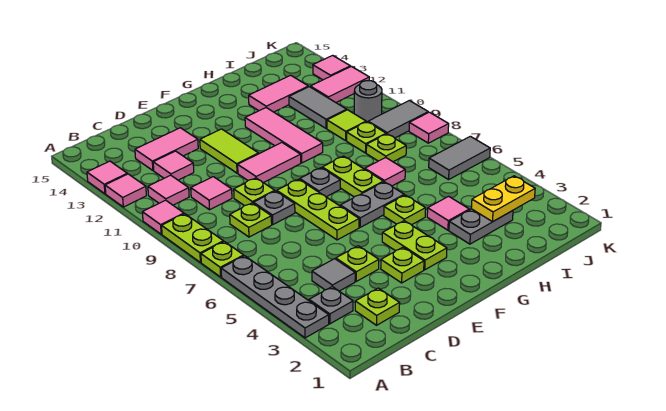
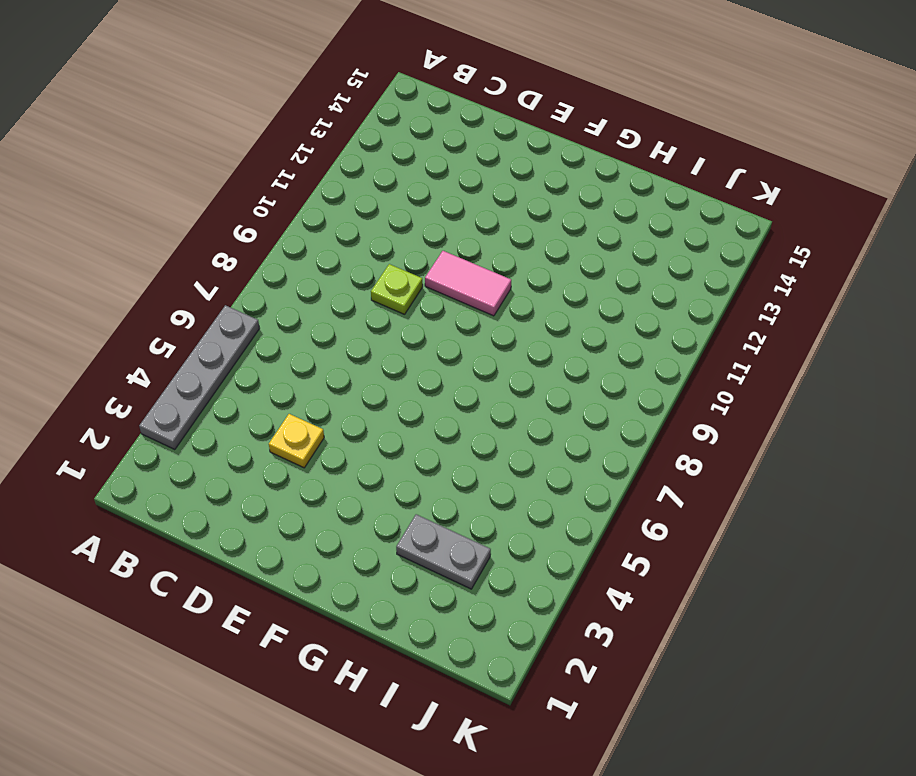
yellow 1x1 plate [269,414,324,468] -> lime 1x1 plate [336,246,379,281]
none -> lime 1x1 plate [201,242,244,277]
none -> lime 1x2 plate [162,214,223,262]
none -> pink 1x1 tile [142,200,184,234]
none -> pink 1x1 tile [105,174,146,207]

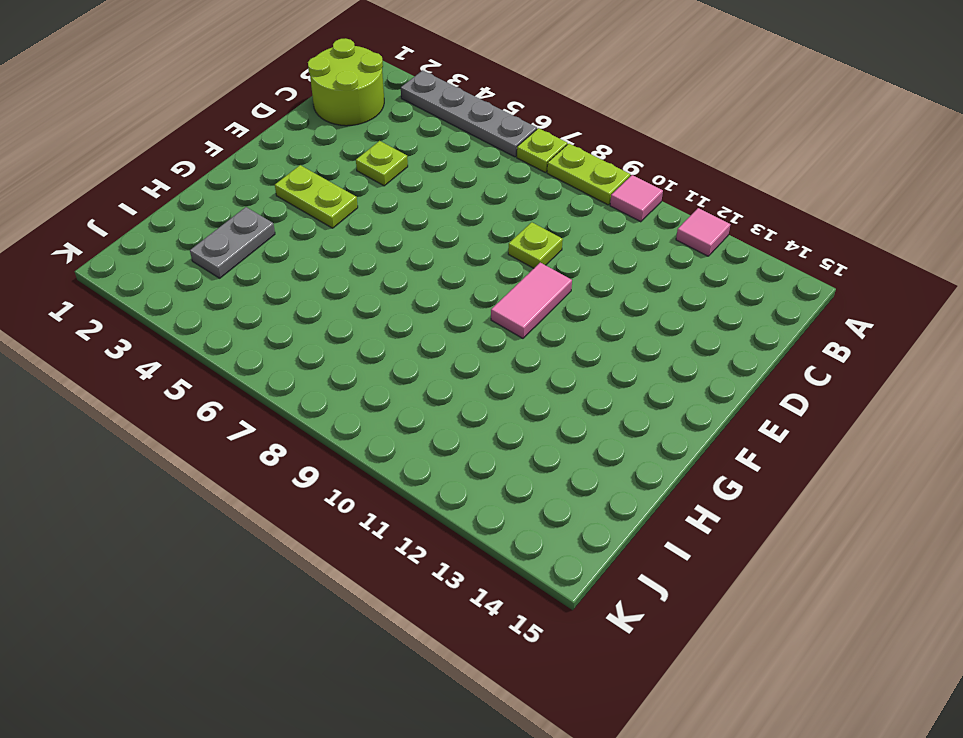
lime 2x2 round brick [308,38,384,126] -> lime 1x1 plate [355,288,400,325]
none -> pink 1x1 tile [87,161,127,194]
none -> grey 1x1 plate [309,287,353,324]
none -> pink 1x1 tile [148,175,189,205]
none -> grey 1x1 tile [312,259,355,291]

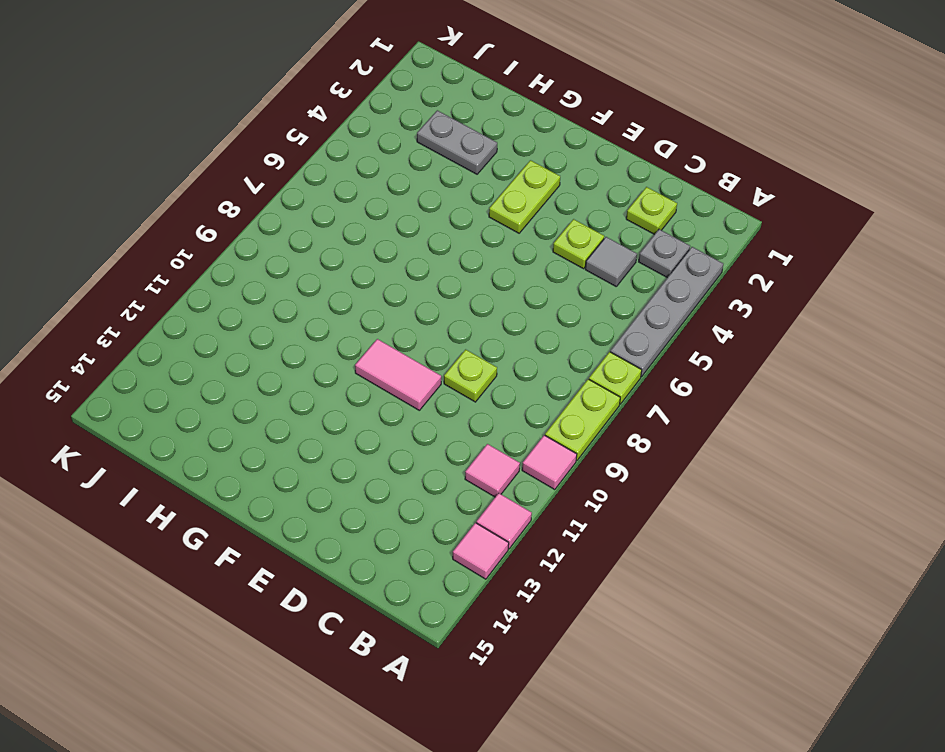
none -> lime 1x1 plate [230,203,272,237]
none -> pink 1x1 tile [191,177,232,210]
none -> pink 1x1 tile [153,151,194,180]
none -> pink 1x2 tile [135,128,198,170]

